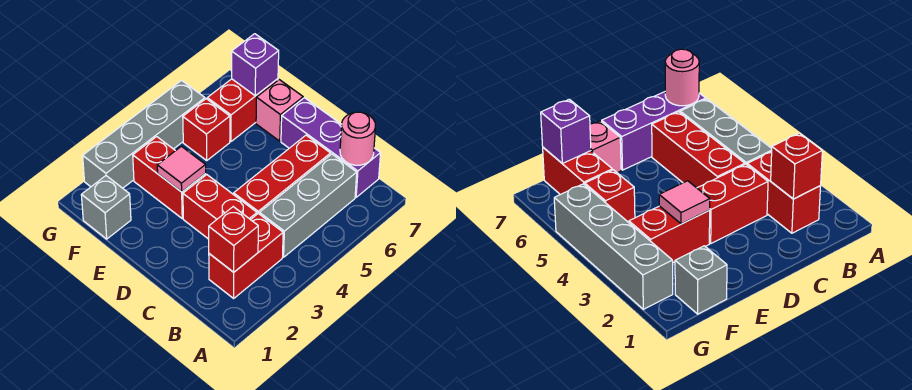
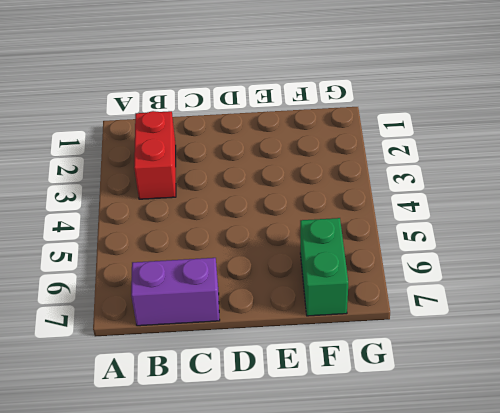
purple 1x2 brick [131,258,220,326] -> purple 1x3 brick [281,98,381,197]
green 1x2 brick [300,218,348,316] -> red 1x2 brick [207,79,278,142]
none -> grey 1x3 brick [259,154,357,257]
none -> red 1x2 brick [183,175,257,239]
none -> red 1x3 brick [234,135,331,214]

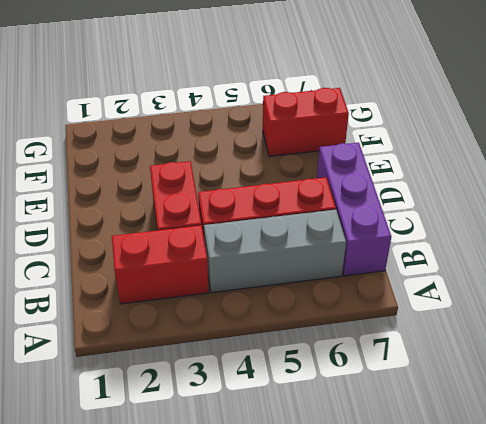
none -> red 1x2 brick [133,137,206,218]
none -> pink 1x1 brick [256,80,303,141]
none -> grey 1x1 brick [81,176,131,239]

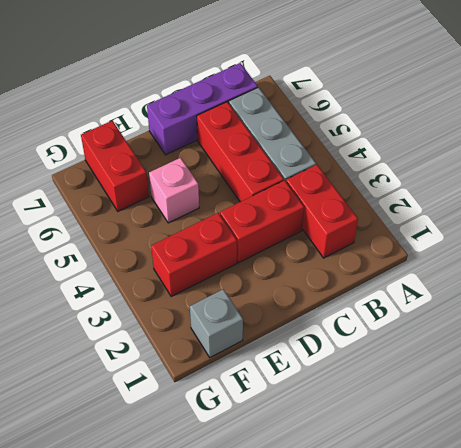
pink 1x1 brick [149,158,199,223] -> pink 1x1 brick moved to [256,80,303,141]
none -> red 1x1 brick [183,99,230,160]
none -> grey 1x4 brick [83,81,205,188]
none -> red 1x1 brick [209,207,258,272]

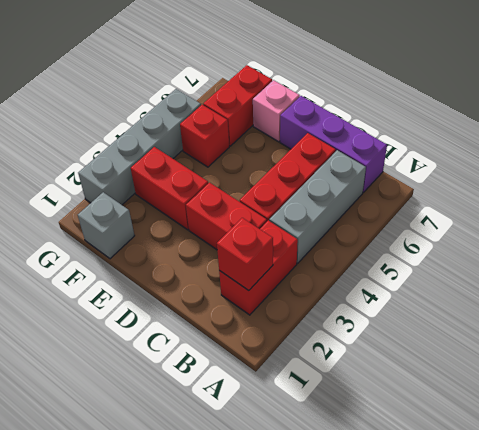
none -> pink 1x1 round brick [340,112,376,165]
none -> pink 1x1 tile [157,146,206,192]
none -> purple 1x1 brick [232,34,279,96]

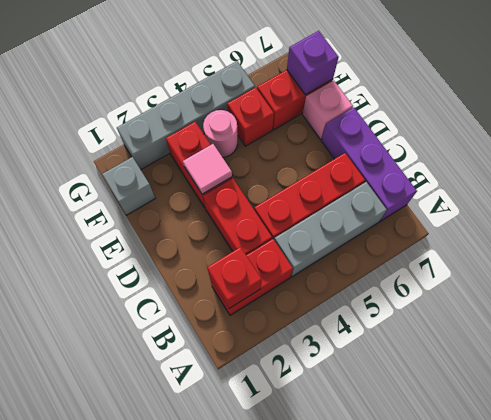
pink 1x1 round brick [203,110,238,157] -> pink 1x1 round brick moved to [340,112,376,165]

